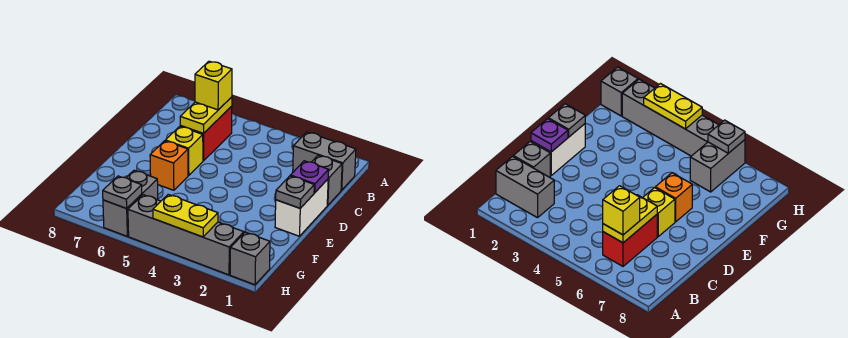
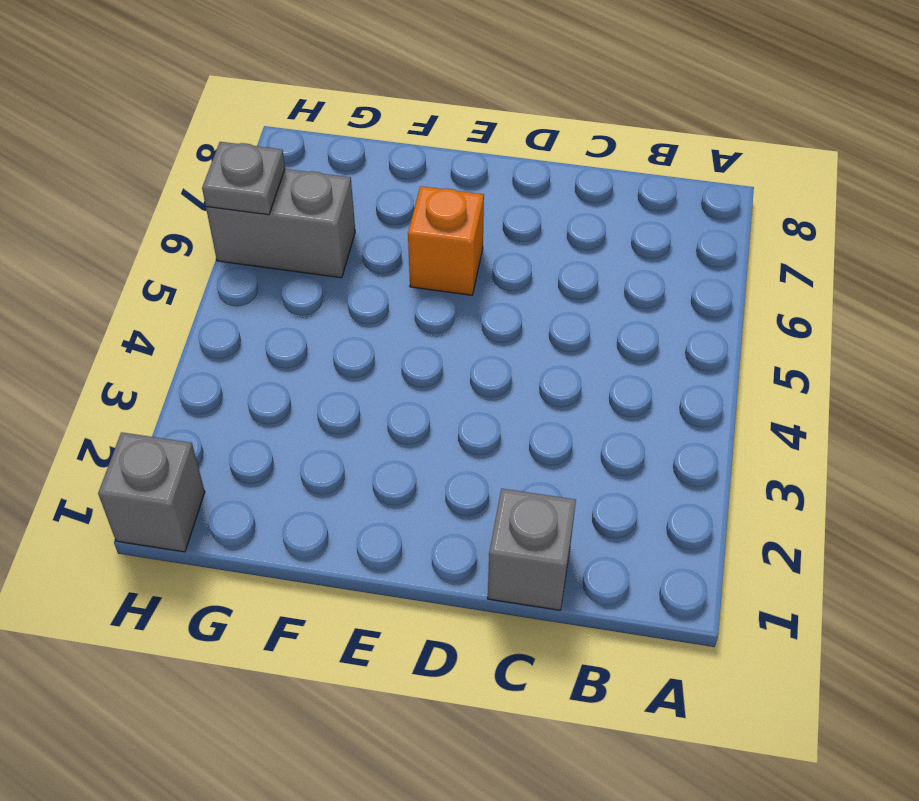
none -> grey 1x2 brick [293,132,356,190]
none -> red 1x2 brick [180,106,232,161]
none -> white 1x2 brick [275,179,328,236]

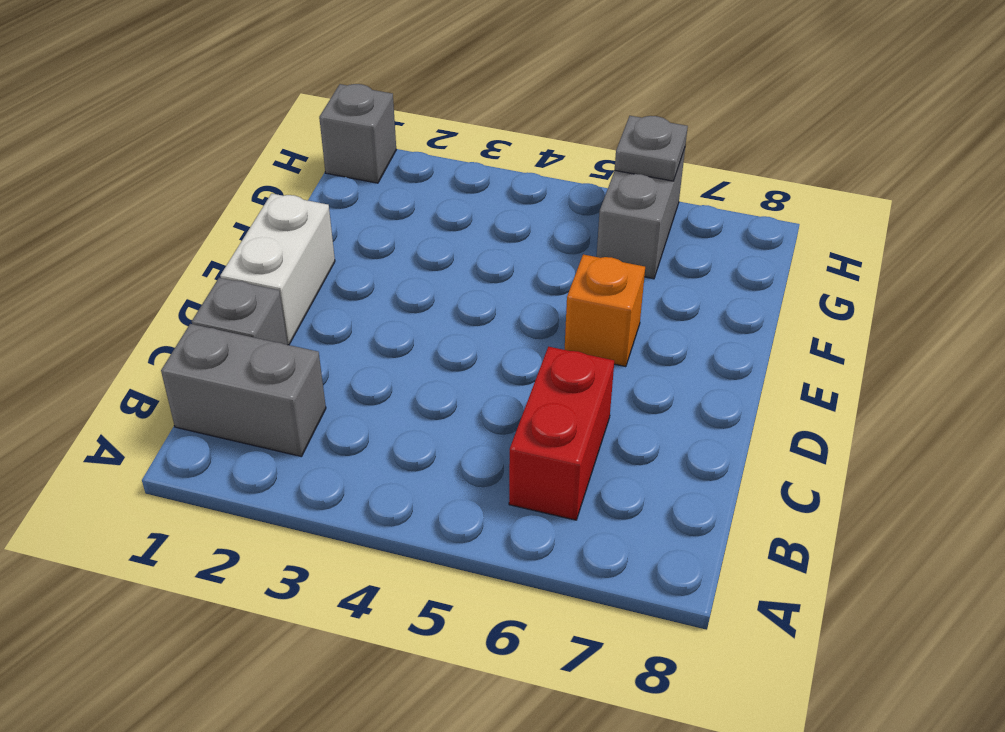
none -> yellow 1x1 brick [165,126,203,176]
none -> grey 1x4 brick [128,195,244,275]
none -> yellow 1x2 plate [180,97,232,134]

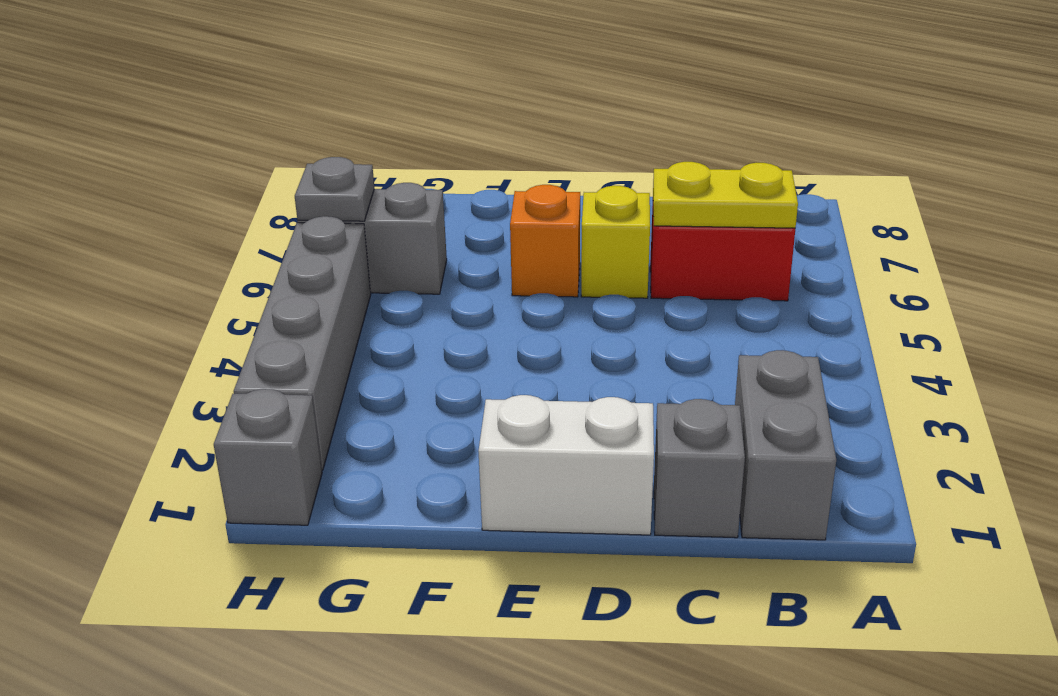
none -> purple 1x1 plate [290,161,329,193]
none -> grey 1x1 plate [276,176,314,208]
none -> yellow 1x2 plate [153,195,218,237]

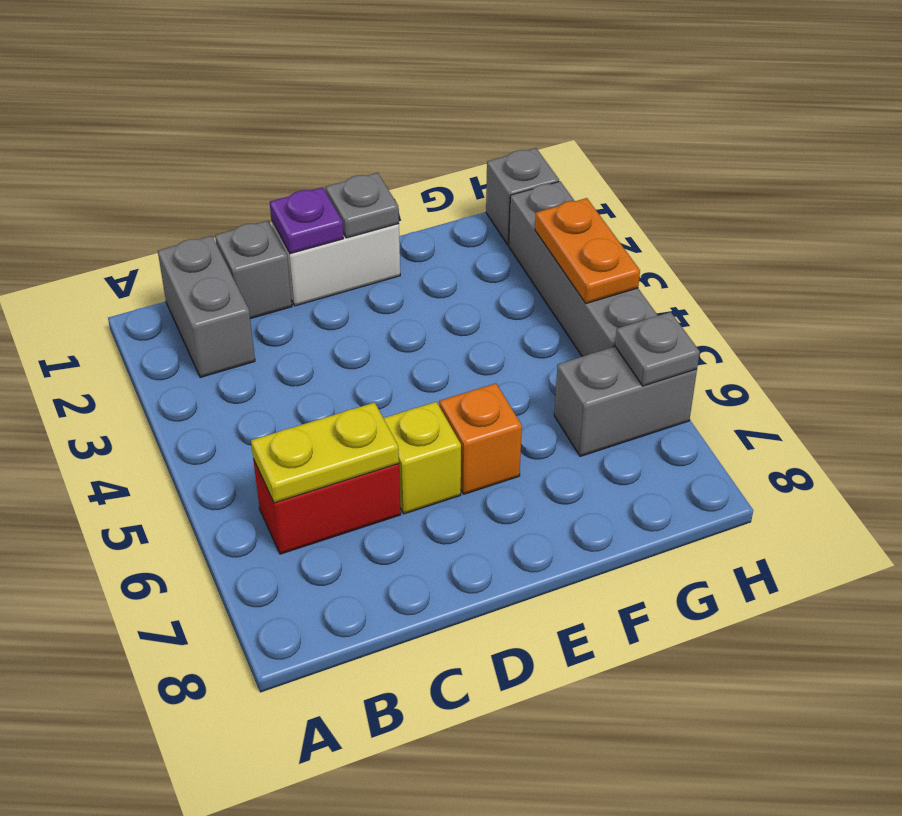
orange 1x2 plate [535,198,640,303] -> yellow 1x2 plate [153,195,218,237]
none -> yellow 1x1 brick [195,61,232,110]

